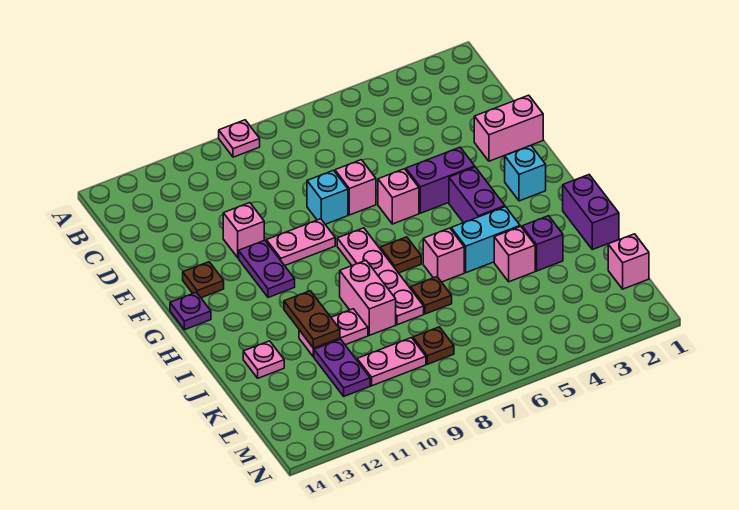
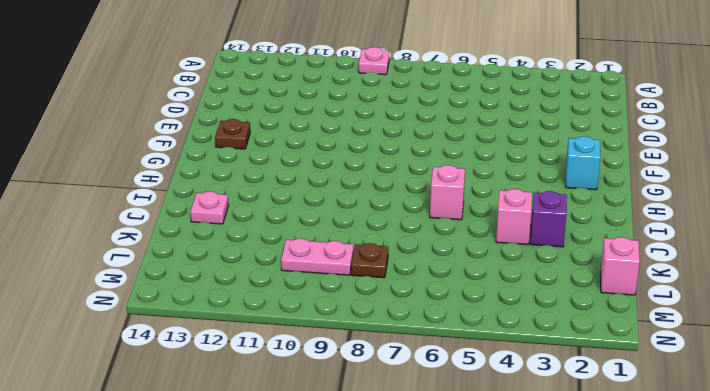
none -> pink 1x2 brick [474,95,543,161]
none -> pink 1x1 brick [335,160,376,215]
none -> cyan 1x1 brick [307,170,348,224]

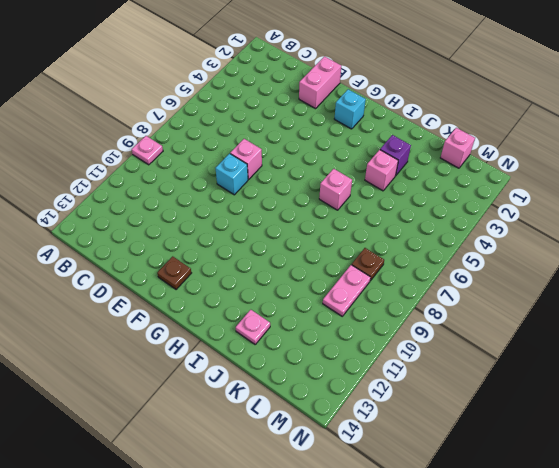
none -> pink 1x1 brick [223,203,264,258]
none -> purple 1x2 brick [406,147,475,213]
none -> pink 1x1 brick [378,169,419,224]

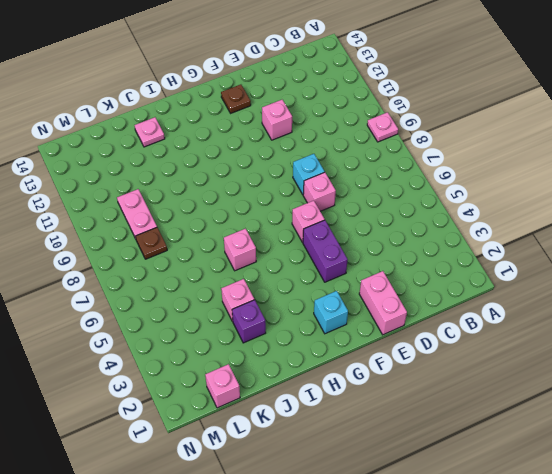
none -> pink 1x2 plate [266,219,335,266]
none -> purple 1x2 plate [239,240,295,298]
none -> purple 1x2 brick [449,167,505,223]

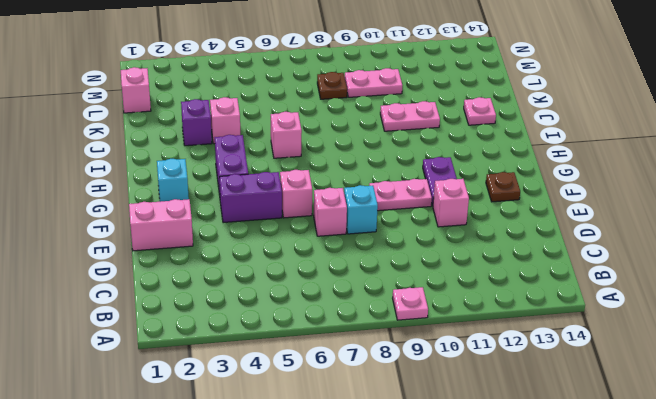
none -> pink 1x4 plate [337,228,424,325]
none -> purple 1x1 plate [170,292,211,330]
none -> brown 1x1 plate [380,237,421,273]

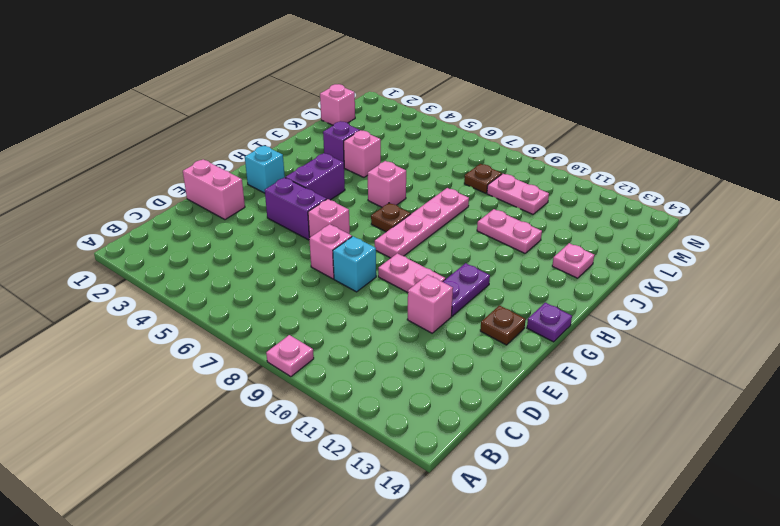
none -> purple 1x2 brick [563,175,619,250]
none -> cyan 1x2 brick [451,207,520,273]
none -> pink 1x2 brick [340,261,396,335]

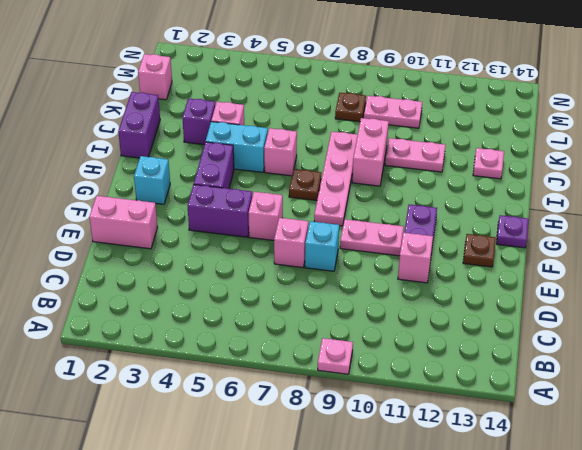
none -> brown 1x1 plate [411,277,452,314]
none -> purple 1x2 plate [314,339,370,396]
none -> brown 1x2 plate [284,291,340,348]

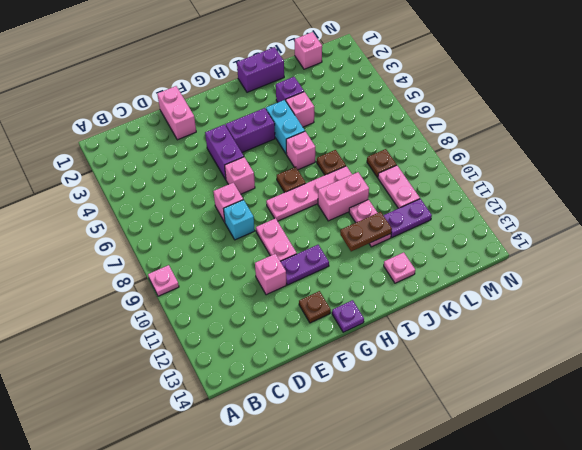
none -> cyan 1x1 brick [505,146,546,201]

